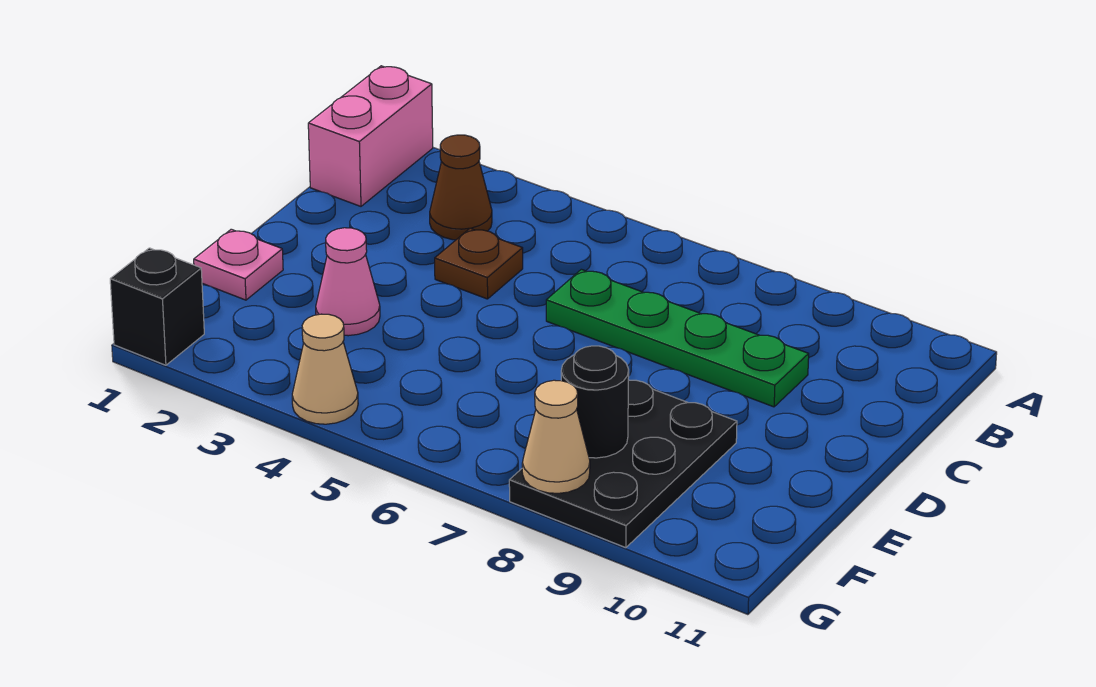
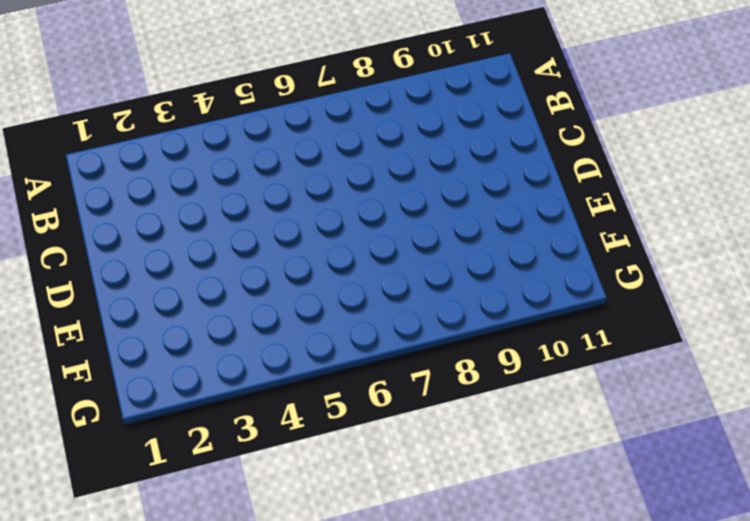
none -> pink 1x2 brick [308,66,433,206]
none -> brown 1x1 cone [430,135,492,240]

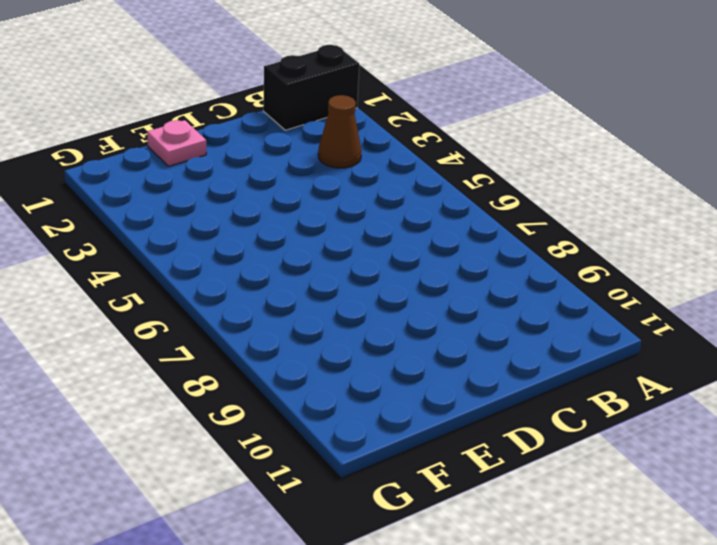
black 1x2 brick [263,45,359,130] -> pink 1x2 brick [308,66,433,206]
none -> brown 1x1 plate [435,228,523,299]
none -> green 1x4 plate [546,269,809,407]

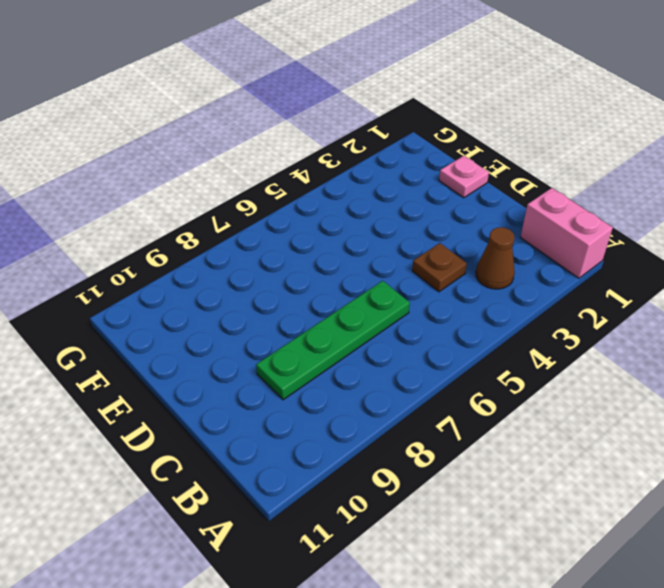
none -> pink 1x1 cone [316,228,380,336]
none -> black 2x3 plate [509,380,737,548]

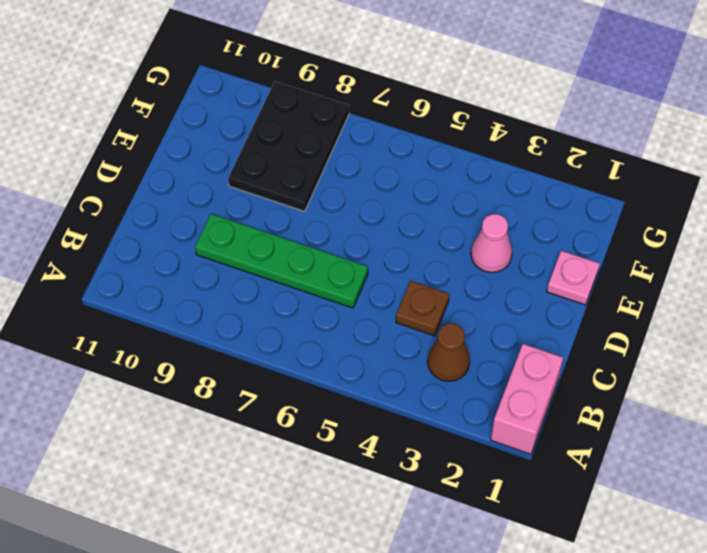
none -> black 1x1 brick [110,248,204,365]
none -> tan 1x1 cone [292,314,358,424]

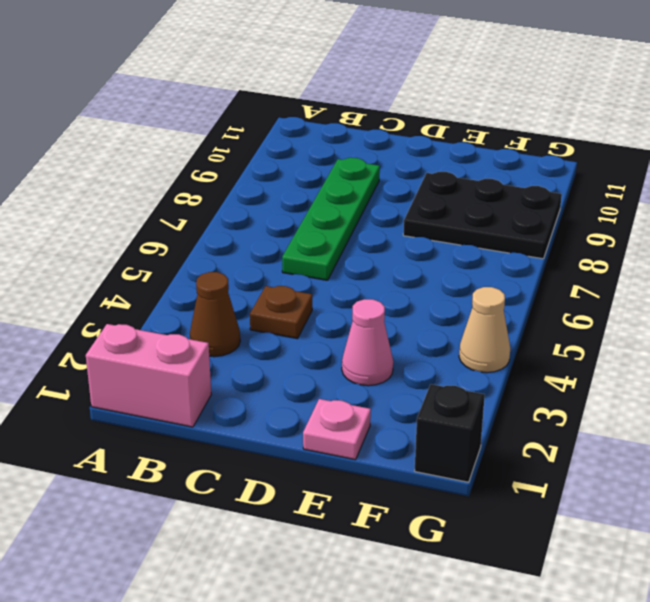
none -> black 1x1 round brick [561,346,629,458]
none -> tan 1x1 cone [522,380,590,493]

